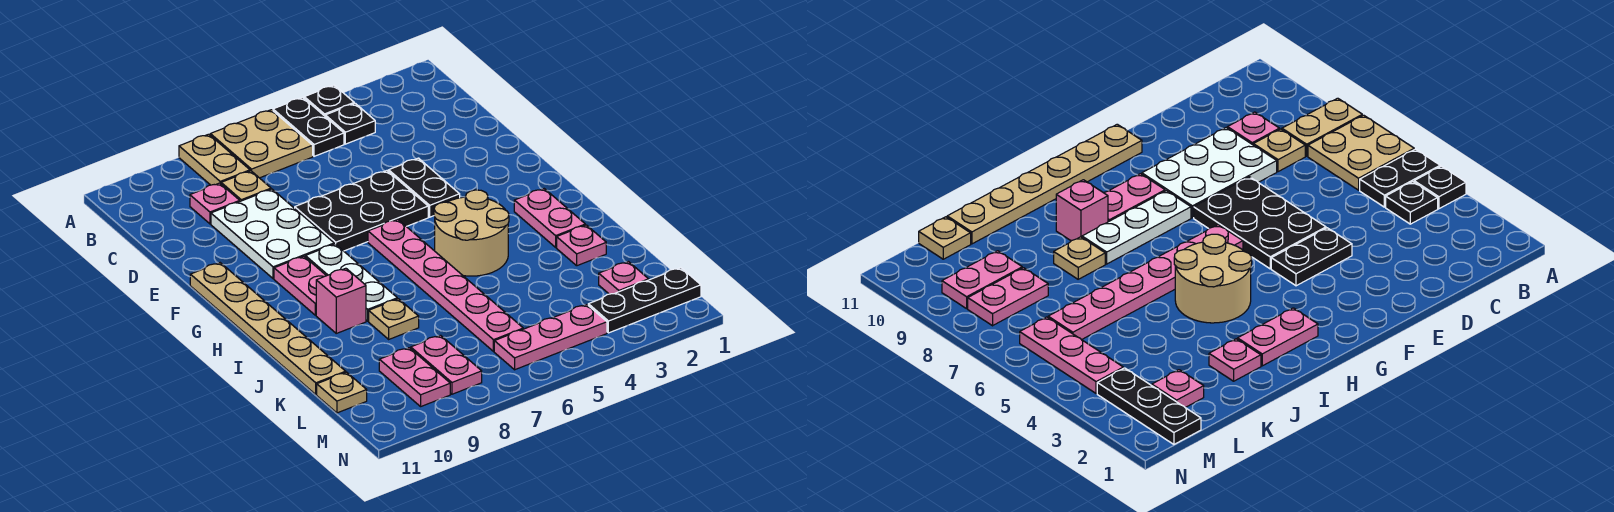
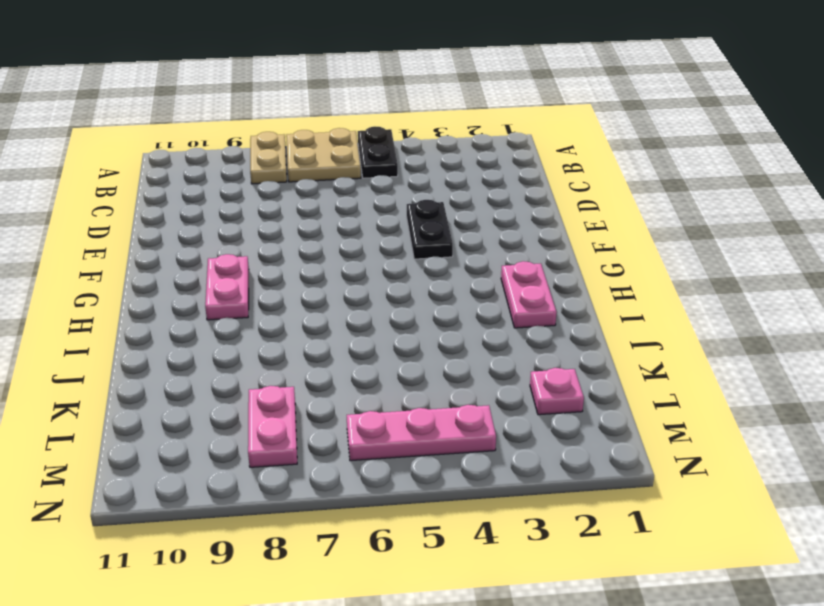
none -> black 1x1 plate [304,85,354,116]
none -> black 1x1 plate [325,103,375,144]
none -> tan 1x1 plate [221,171,271,201]

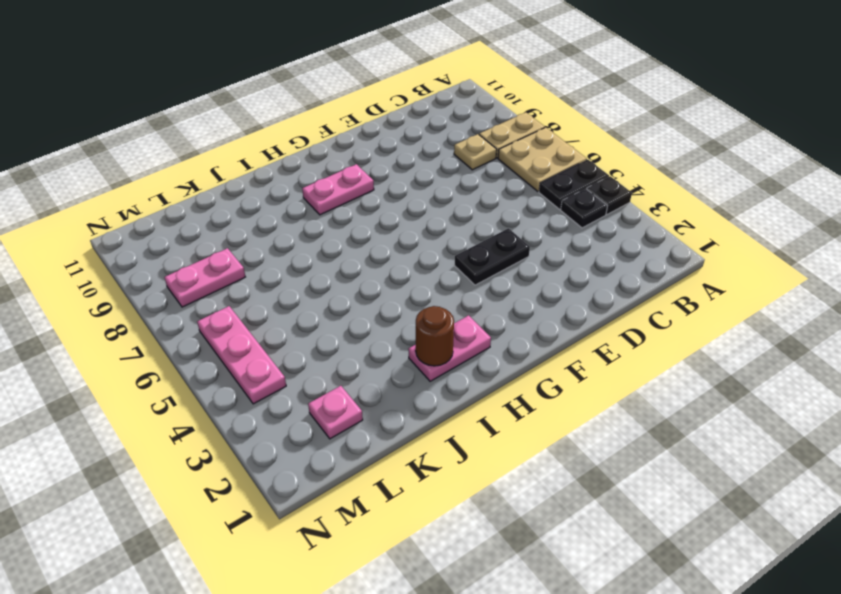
brown 1x1 round brick [416,306,454,366] -> none
none -> pink 1x1 plate [190,183,240,224]
none -> white 2x3 plate [211,189,334,279]
none -> black 2x3 plate [295,171,428,251]

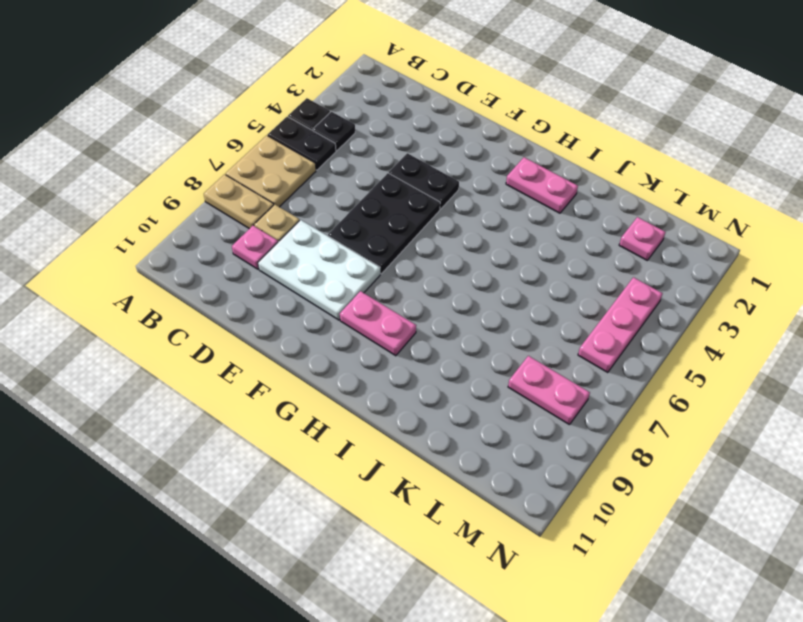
none -> tan 1x6 plate [190,263,346,395]
none -> pink 1x6 plate [368,219,523,351]
none -> white 1x3 plate [305,244,397,321]

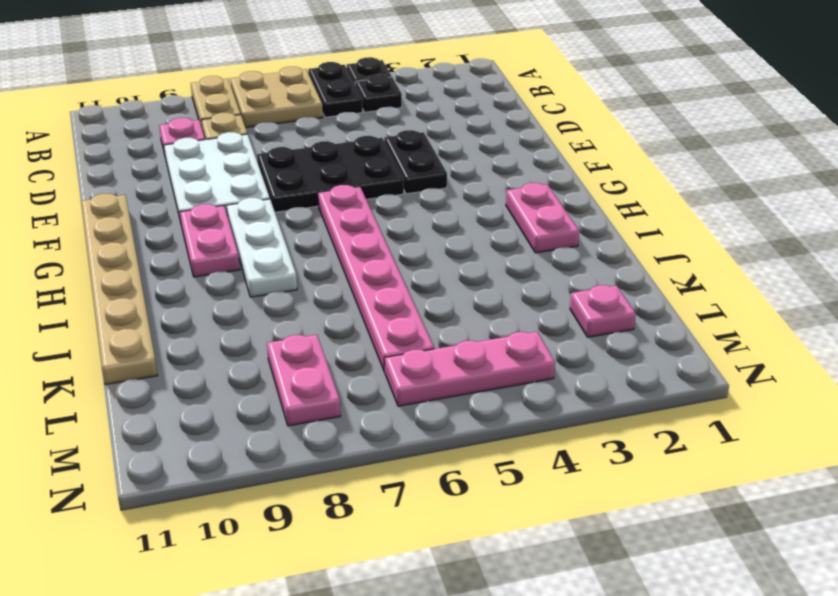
none -> tan 2x2 round brick [434,190,509,276]
none -> pink 1x1 brick [316,268,366,333]
none -> pink 1x1 plate [557,225,606,266]

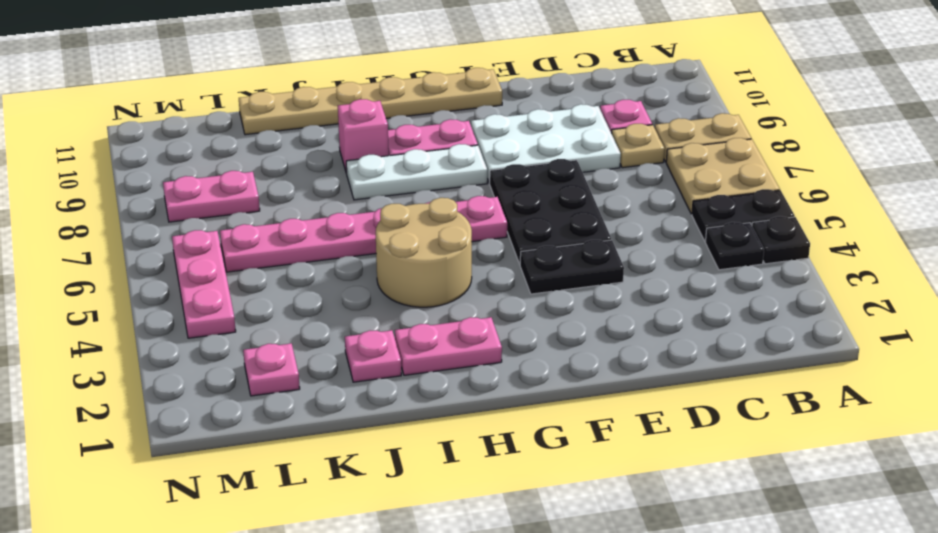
none -> tan 1x1 plate [369,299,419,339]
none -> pink 1x2 plate [379,348,450,406]
none -> tan 1x1 plate [317,372,367,413]

